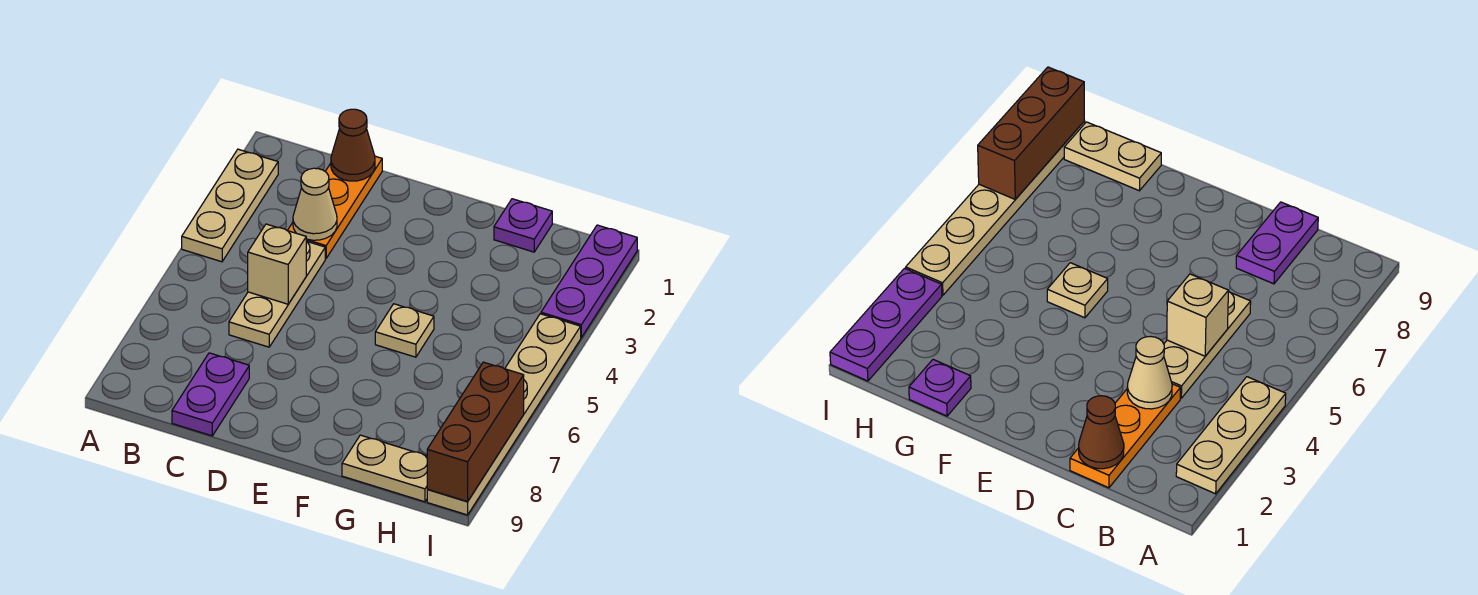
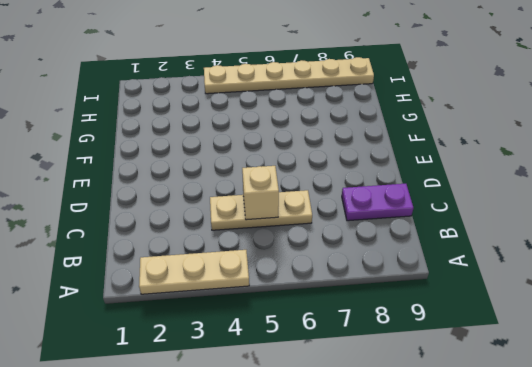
none -> orange 1x3 plate [287,156,382,258]
none -> tan 1x1 plate [375,304,434,357]
none -> purple 1x1 plate [494,199,552,252]

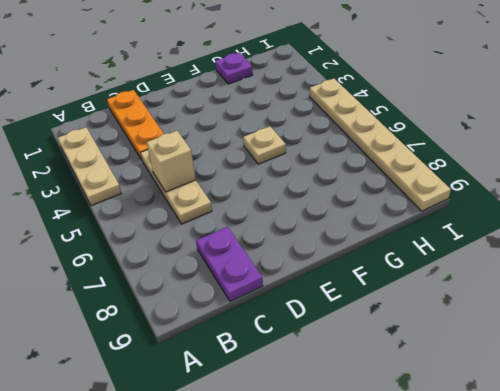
none -> tan 1x2 plate [342,435,428,502]
none -> purple 1x3 plate [541,225,637,337]
none -> brown 1x1 cone [331,109,375,181]

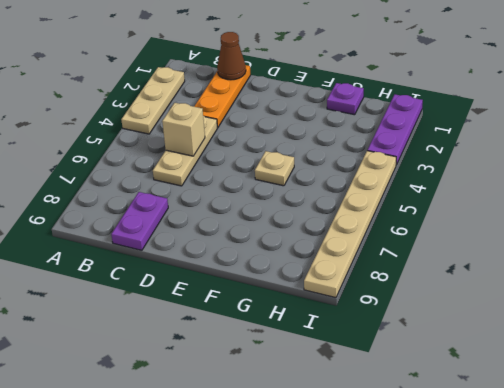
none -> tan 1x2 plate [342,435,428,502]
none -> tan 1x1 cone [293,168,337,240]
none -> brown 1x3 brick [427,362,524,502]

